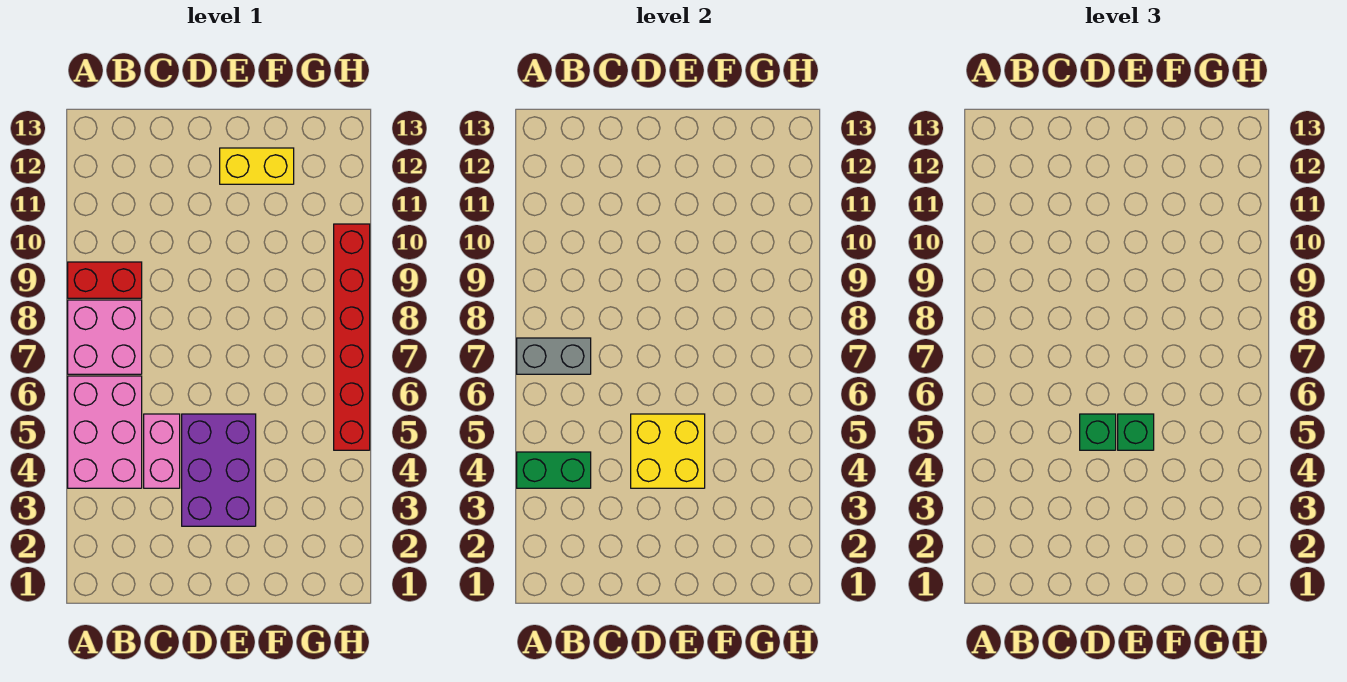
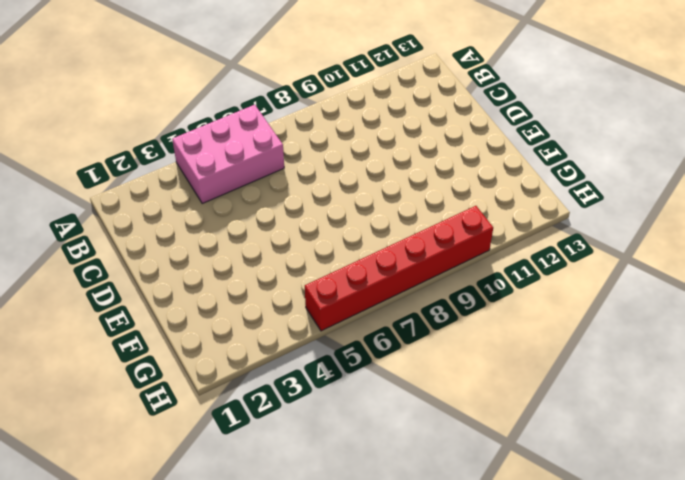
none -> pink 2x2 brick [68,300,142,374]
none -> red 1x2 brick [68,262,142,298]
none -> pink 1x2 brick [144,414,180,488]

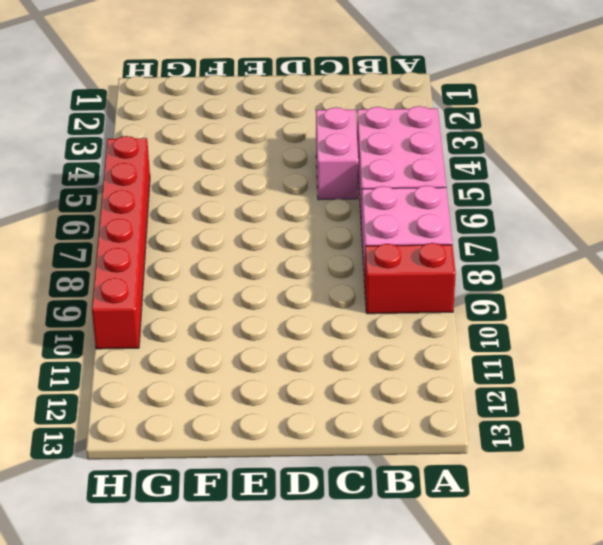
none -> purple 2x3 brick [182,414,256,526]
none -> yellow 1x2 brick [220,148,294,184]
none -> green 1x2 brick [517,452,591,488]

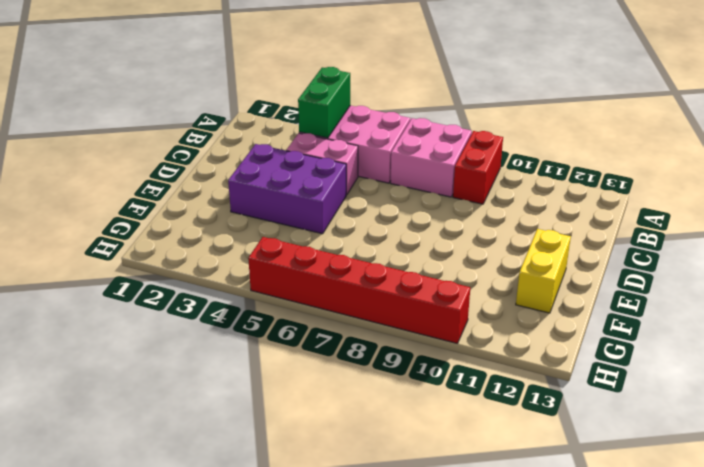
none -> grey 1x2 brick [517,338,591,374]
none -> yellow 2x2 brick [631,414,705,488]
none -> green 1x1 brick [1080,414,1116,450]

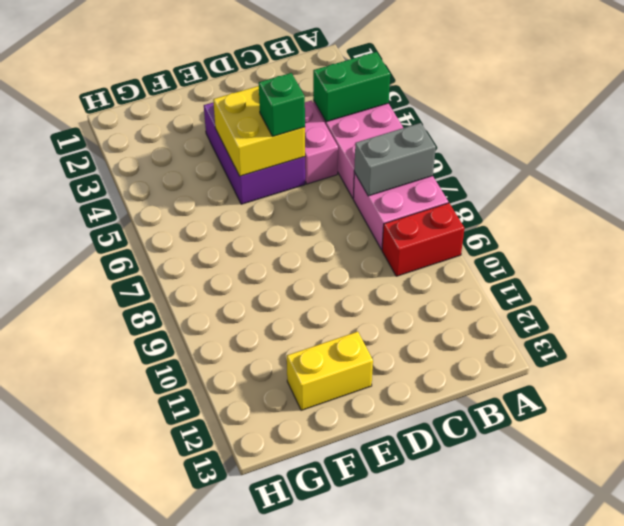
none -> red 1x6 brick [334,224,370,450]
none -> green 1x1 brick [1118,414,1154,450]

